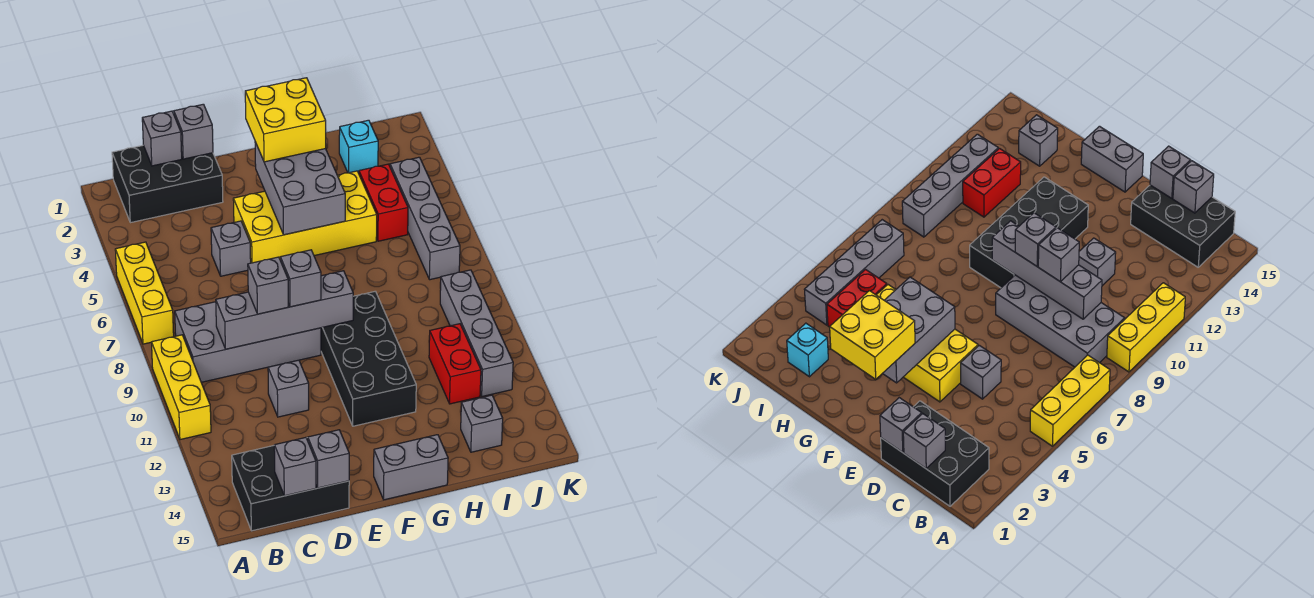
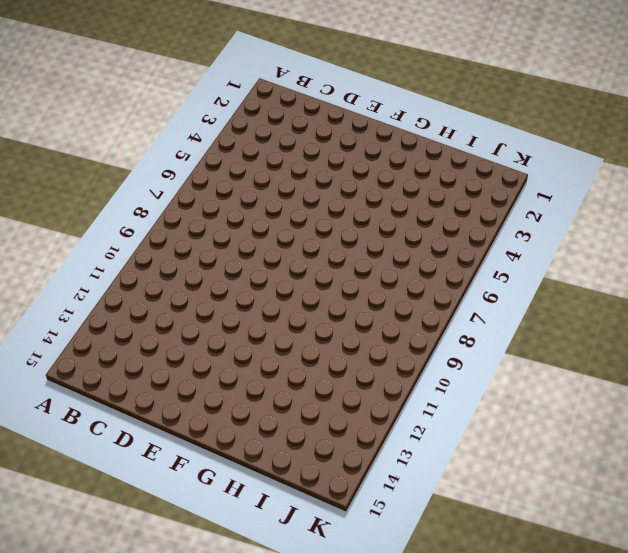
none -> yellow 1x3 brick [115,242,174,344]
none -> yellow 1x3 brick [152,335,211,440]
none -> black 2x3 brick [112,145,223,223]

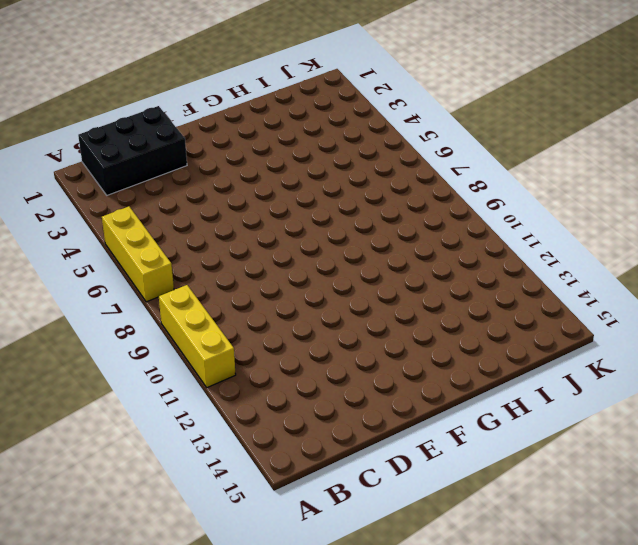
none -> grey 2x4 brick [175,302,321,382]
none -> black 2x3 brick [232,438,349,531]
none -> grey 1x1 brick [211,221,251,276]

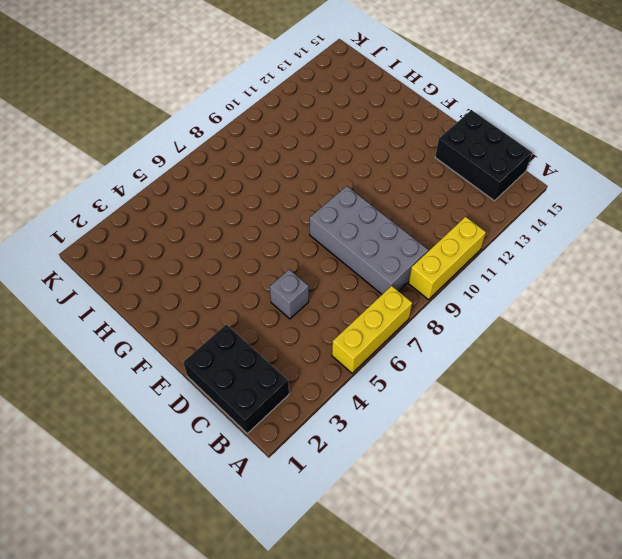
none -> grey 1x1 brick [268,360,309,417]
none -> yellow 2x4 brick [233,171,377,263]
none -> black 2x4 brick [321,291,416,426]

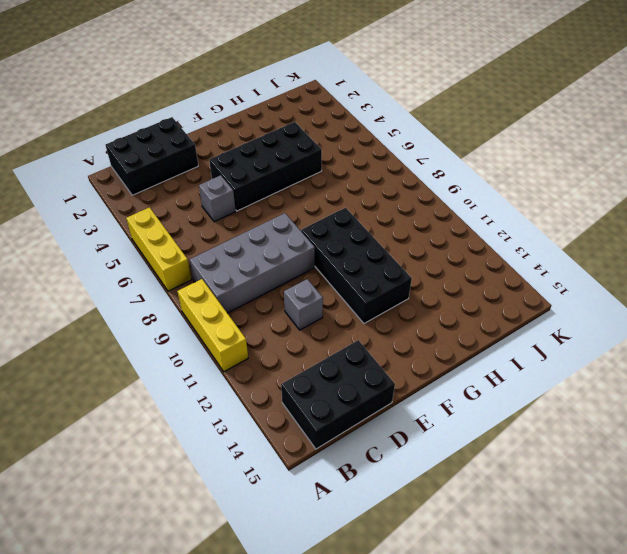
black 2x4 brick [209,122,322,211] -> yellow 2x4 brick [233,171,377,263]
none -> grey 1x2 brick [374,435,448,500]
none -> cyan 1x1 brick [339,120,378,173]
none -> red 1x2 brick [359,164,408,241]

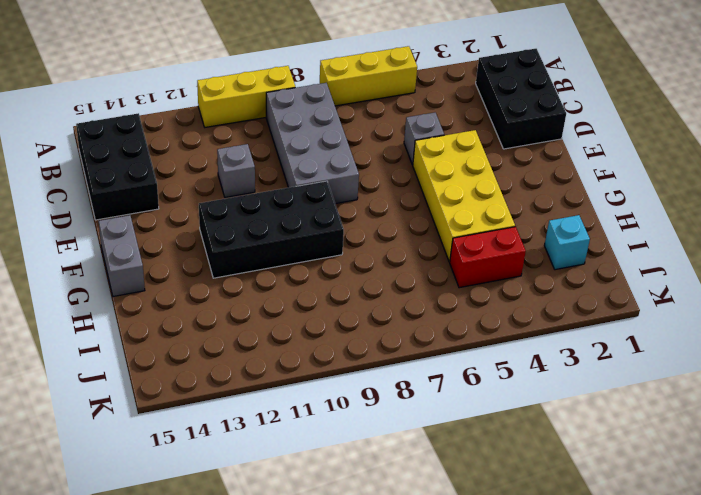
none -> red 1x2 brick [429,324,481,404]
none -> grey 1x1 brick [461,395,503,452]
none -> grey 1x4 brick [390,157,460,280]

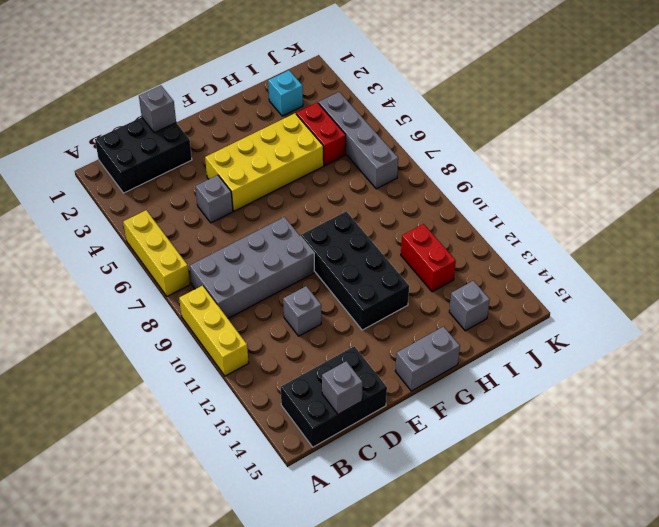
none -> grey 1x4 brick [440,270,513,396]
none -> grey 1x1 brick [142,111,182,166]
none -> grey 1x4 brick [216,271,353,349]

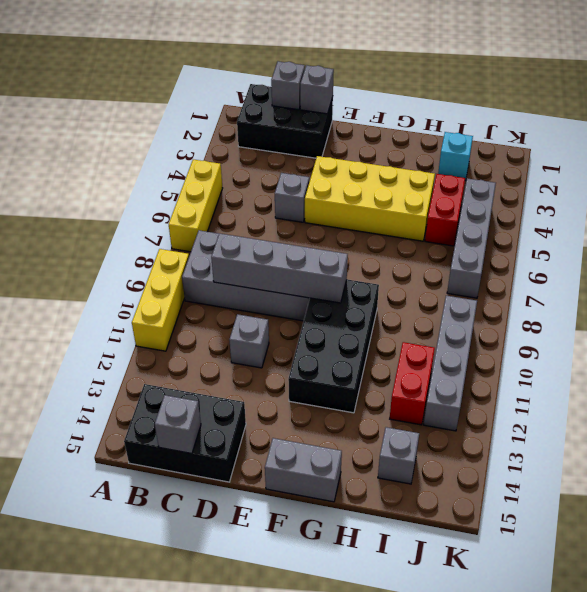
none -> grey 1x1 brick [308,430,349,488]
none -> grey 2x3 brick [255,142,345,235]
none -> grey 1x1 brick [248,257,288,314]

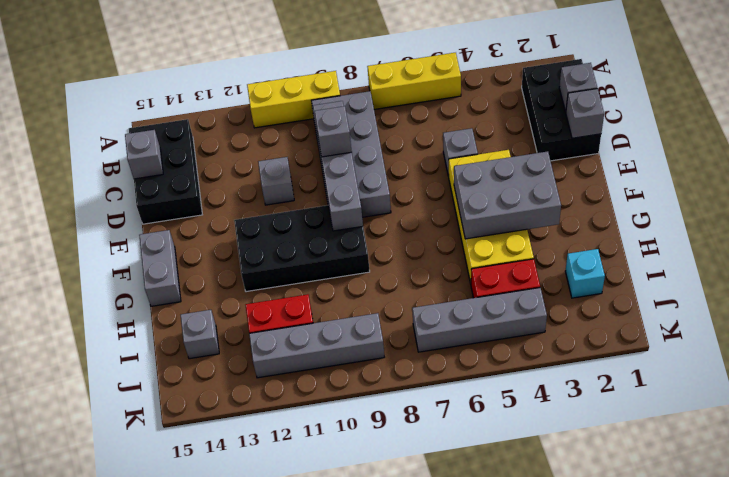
none -> grey 1x1 brick [308,430,349,488]
none -> grey 1x1 brick [280,250,321,307]
none -> yellow 2x2 brick [245,78,326,162]

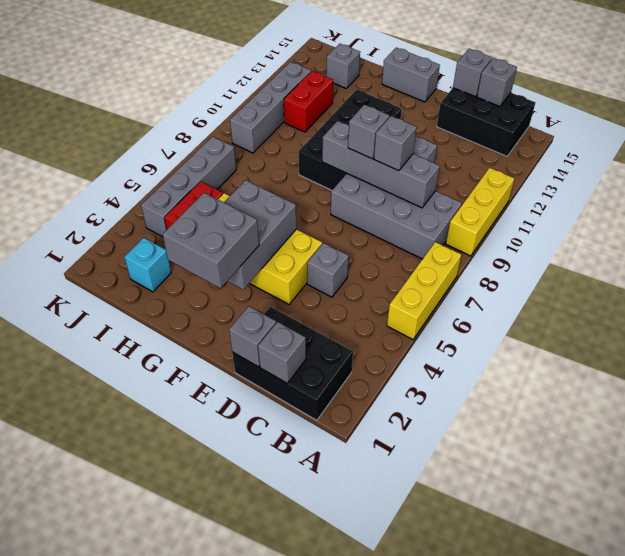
grey 2x2 brick [163,193,259,288] -> yellow 2x2 brick [245,78,326,162]

